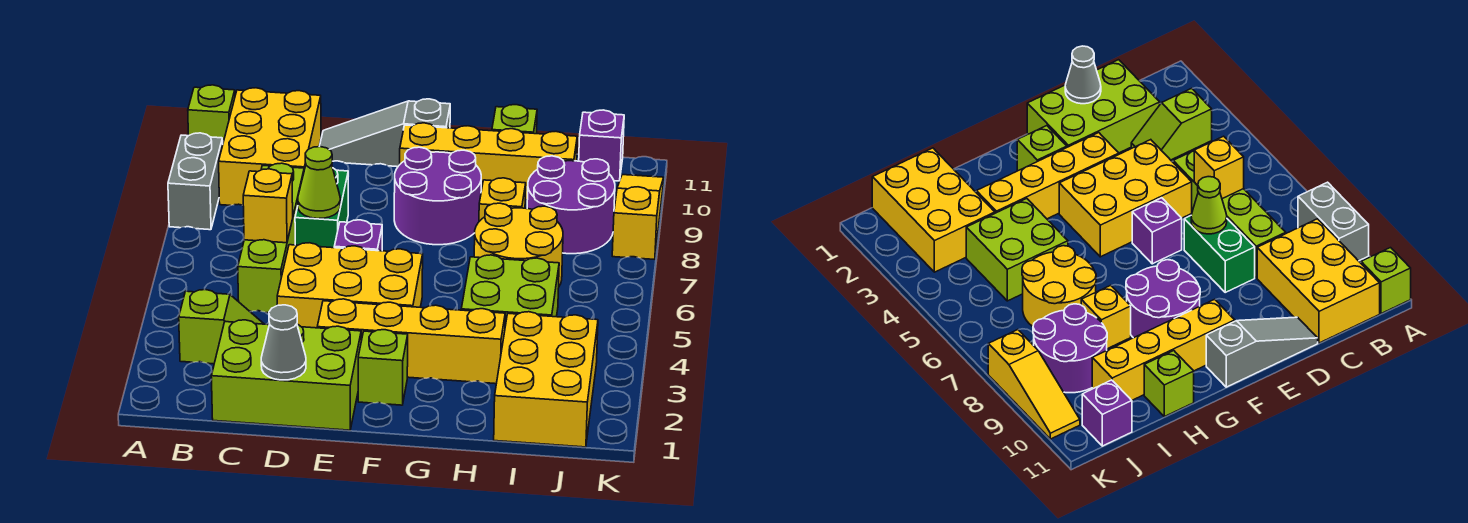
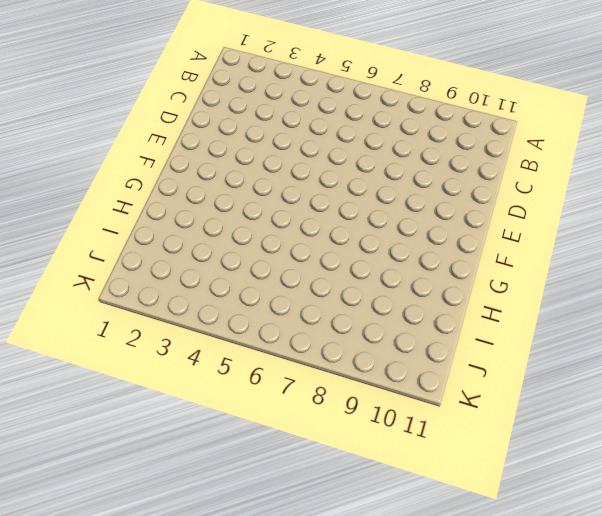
none -> grey 1x2 brick [168,133,223,230]
none -> lime 1x1 brick [188,85,235,142]
none -> lime 1x2 slope [179,290,264,364]

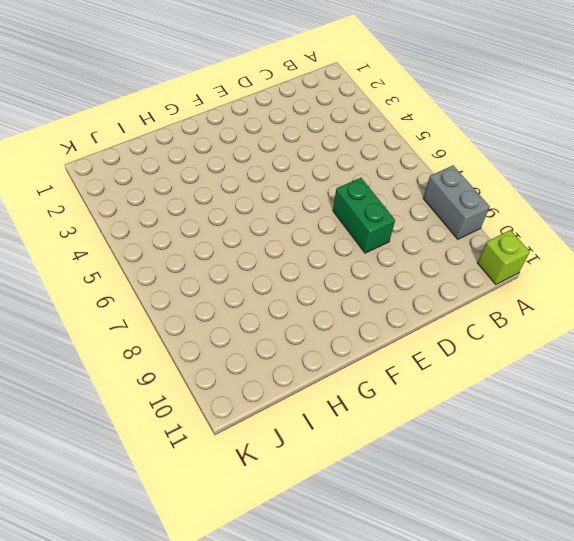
none -> lime 1x2 slope [179,290,264,364]
none -> yellow 2x3 brick [219,88,321,205]
none -> lime 2x3 brick [211,320,361,430]

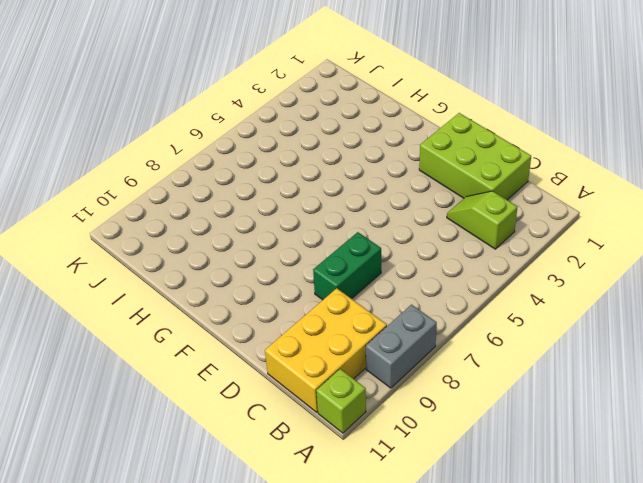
none -> lime 1x4 brick [238,163,304,313]
none -> yellow 2x3 brick [277,243,423,328]
none -> grey 1x3 slope [319,99,450,167]

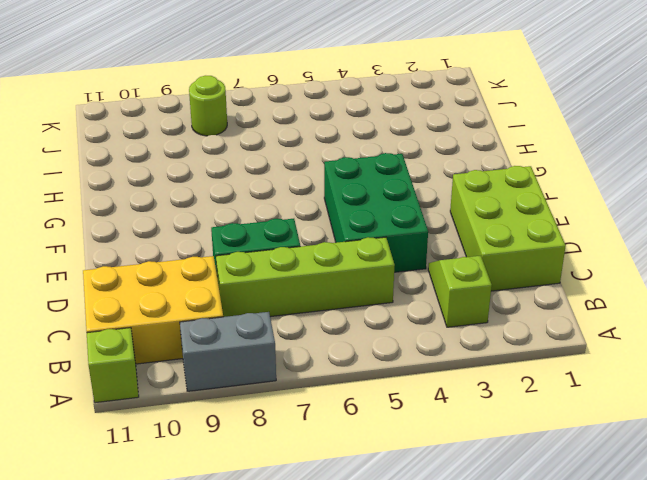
green 2x3 brick [324,153,428,272] -> yellow 2x3 brick [277,243,423,328]
lime 1x1 round brick [189,76,227,136] -> purple 2x2 round brick [527,156,615,254]
none -> grey 1x3 slope [319,99,450,167]
none -> yellow 1x4 brick [317,299,505,384]
none -> purple 1x1 brick [334,220,382,251]

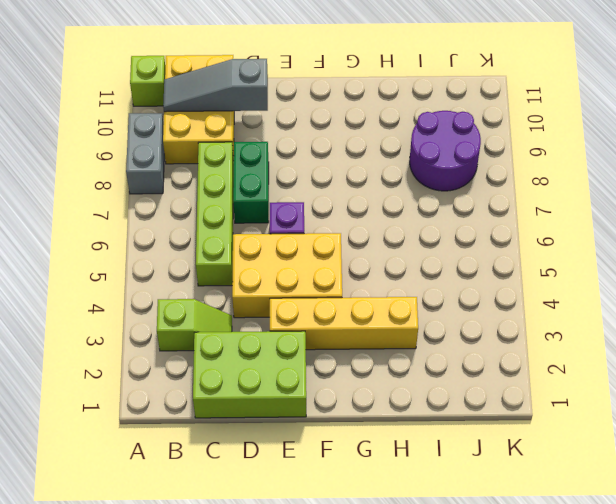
grey 1x3 slope [163,59,268,112] -> grey 1x3 slope moved to [319,99,450,167]
none -> lime 1x1 brick [358,330,408,405]
none -> purple 2x2 round brick [394,147,481,245]
none -> yellow 1x4 brick [400,123,577,200]

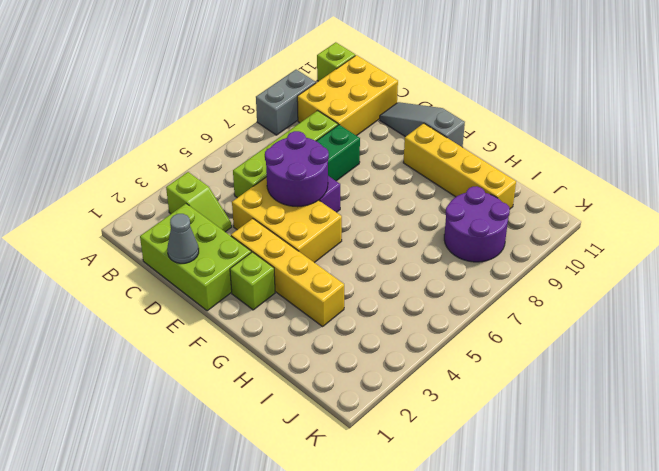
purple 2x2 round brick [265,131,329,207] -> purple 2x2 round brick moved to [394,147,481,245]
none -> lime 2x2 brick [461,255,559,326]
none -> yellow 2x2 round brick [474,203,563,286]
none -> yellow 1x1 brick [479,178,526,221]

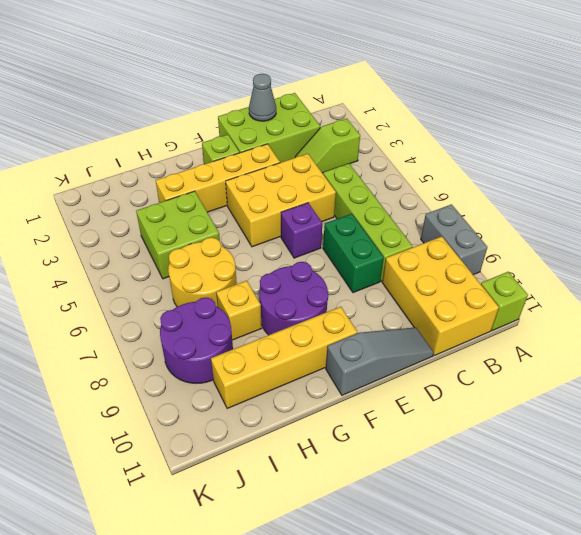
none -> lime 1x1 brick [492,105,537,134]
none -> yellow 2x3 brick [494,312,598,447]
none -> purple 1x1 brick [579,110,624,181]

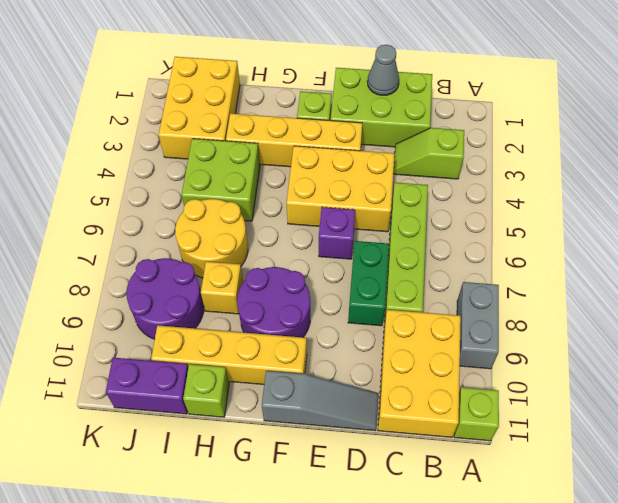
purple 1x2 brick [106,358,188,414] -> purple 1x1 brick [579,110,624,181]
none -> yellow 1x3 slope [612,175,664,259]
none -> yellow 1x1 brick [243,169,293,243]
none -> lime 1x1 cone [298,147,340,219]

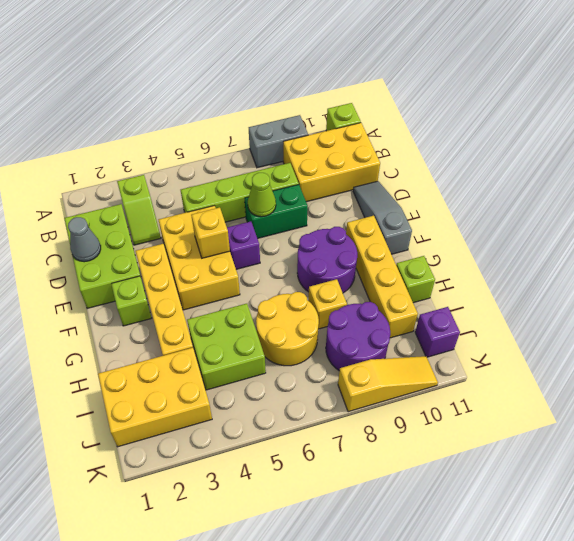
yellow 1x1 brick [191,207,230,258] -> yellow 1x1 brick moved to [243,169,293,243]

